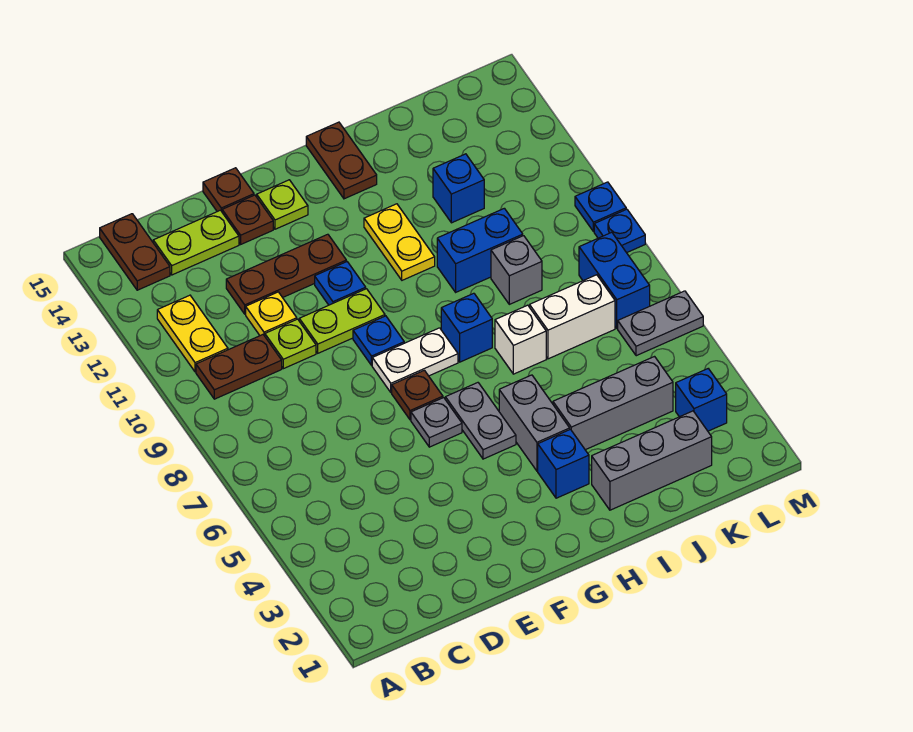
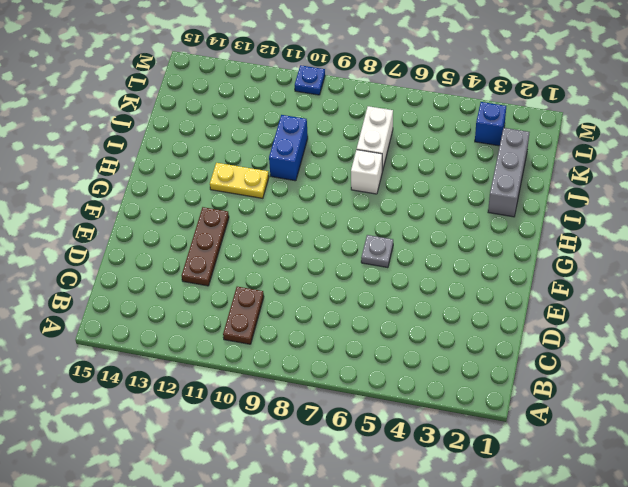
none -> yellow 1x2 plate [157,295,228,372]
none -> brown 1x2 plate [100,214,170,290]
none -> lime 1x2 plate [153,210,239,275]
none -> lime 1x1 plate [265,319,316,369]

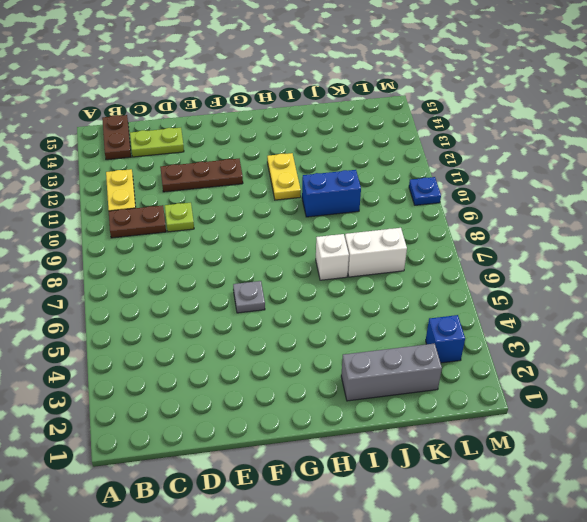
none -> yellow 1x1 plate [246,292,297,336]
none -> lime 1x2 plate [299,289,385,353]
none -> brown 1x1 plate [222,195,273,244]
none -> brown 1x1 plate [203,168,254,212]

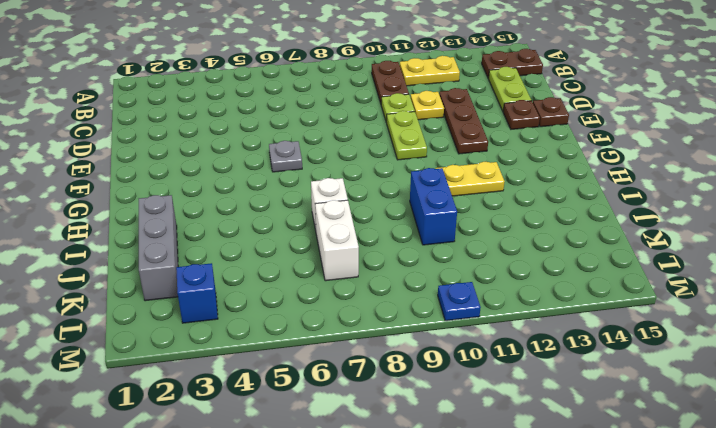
none -> brown 1x1 plate [392,370,443,420]
none -> white 1x2 plate [372,328,458,393]
none -> blue 1x1 plate [353,316,404,365]
none -> blue 1x1 plate [315,262,366,305]

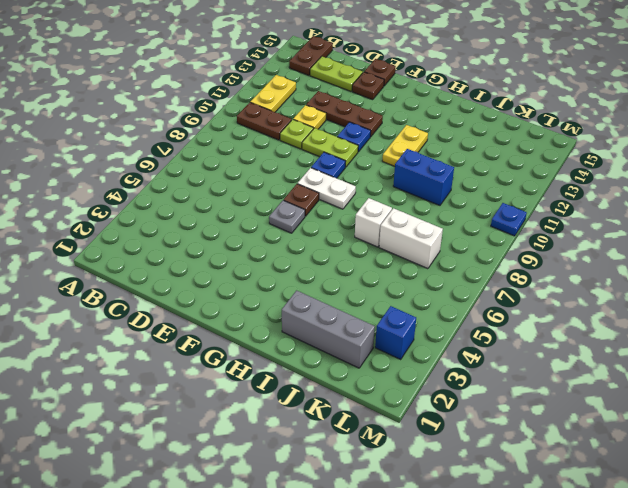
none -> lime 1x1 plate [257,180,308,229]
none -> grey 1x2 plate [445,383,516,459]
none -> blue 1x1 brick [538,429,589,498]
none -> grey 1x2 brick [499,375,570,471]

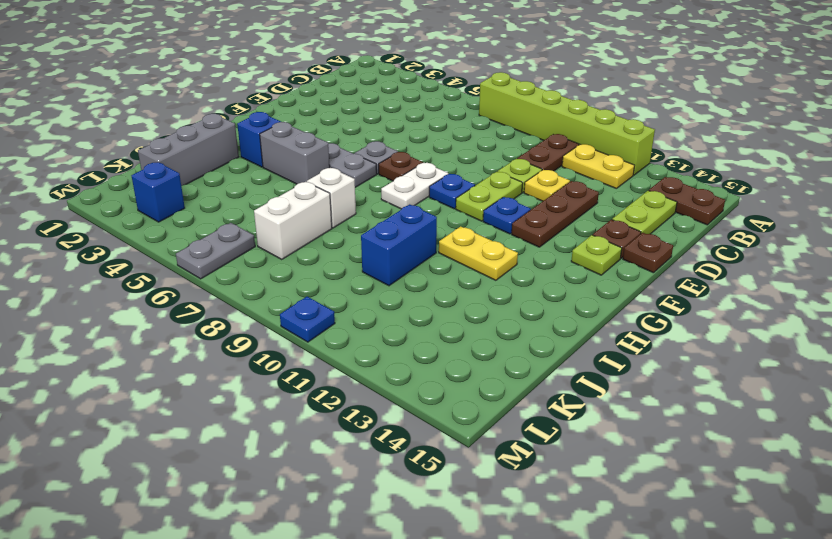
lime 1x6 brick [479,72,655,175] -> none
none -> blue 1x1 brick [441,293,492,362]
none -> brown 1x2 plate [306,122,377,199]
none -> grey 1x3 brick [553,357,673,450]
none -> grey 1x1 brick [491,236,542,304]

